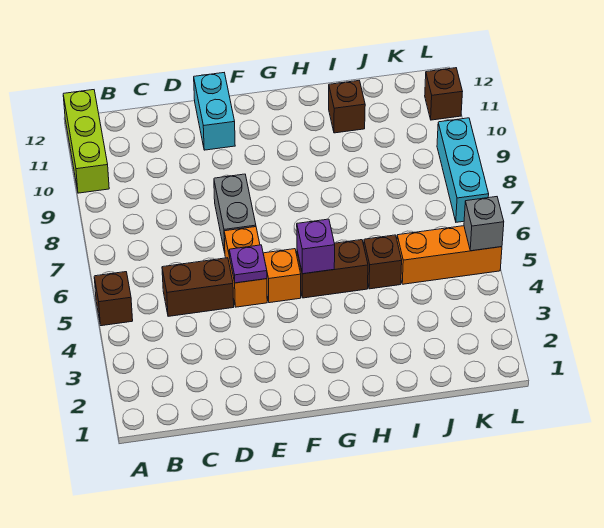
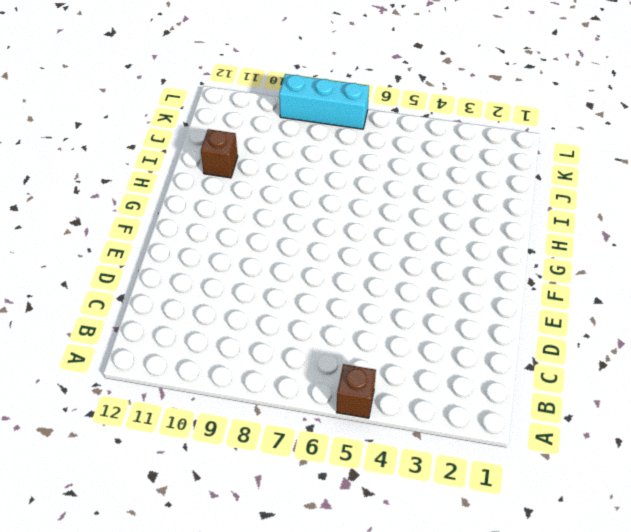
none -> lime 1x3 brick [63,90,109,193]
none -> brown 1x2 brick [162,258,234,316]
none -> orange 1x2 brick [224,227,267,307]

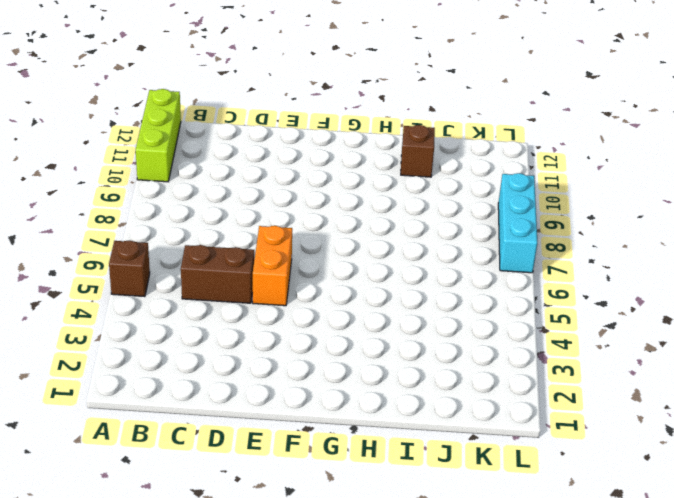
none -> grey 1x2 brick [214,174,256,252]
none -> cyan 1x2 brick [194,73,235,150]
none -> orange 1x1 brick [263,249,301,303]

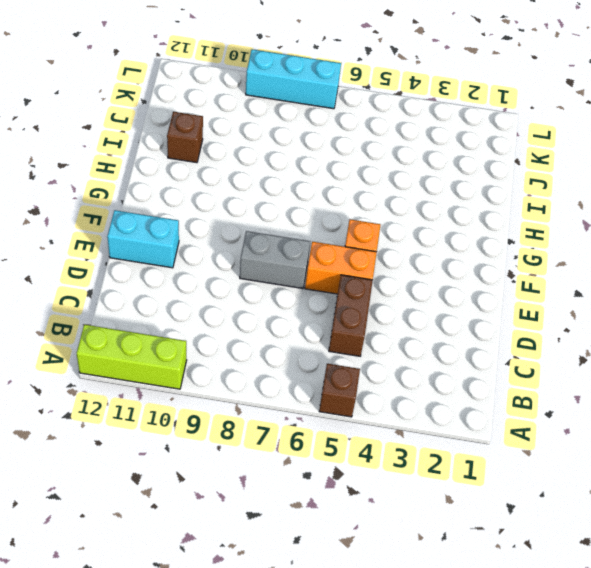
none -> brown 1x2 brick [297,240,368,298]
none -> brown 1x1 brick [364,235,402,289]
none -> orange 1x3 brick [397,226,502,284]

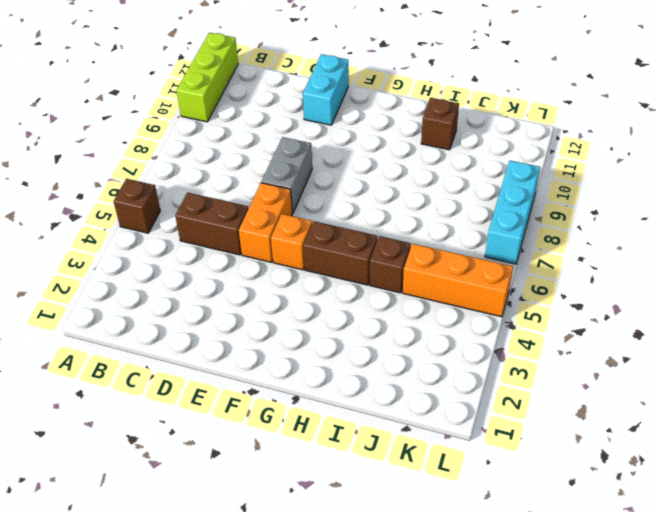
none -> brown 1x1 brick [425,68,463,120]
none -> purple 1x1 plate [229,245,267,283]
none -> purple 1x1 brick [297,219,335,274]

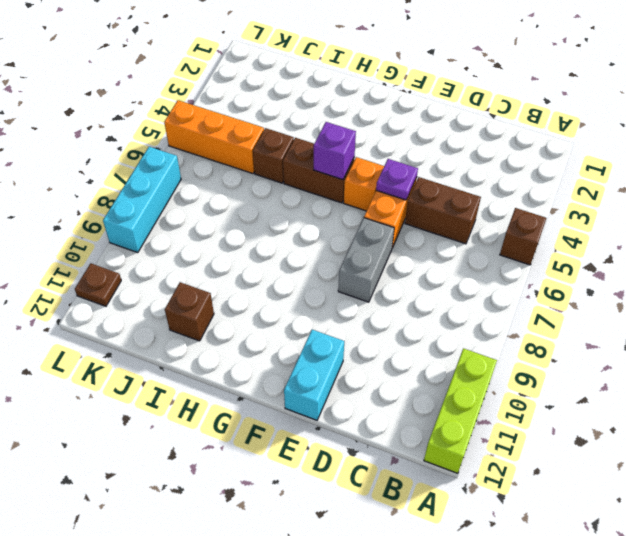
brown 1x1 plate [75,263,121,306] -> brown 1x1 brick [425,68,463,120]
none -> grey 1x1 brick [464,197,504,251]

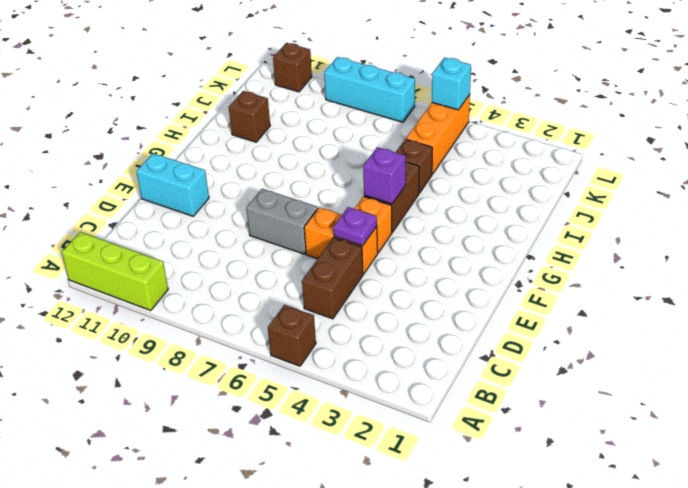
cyan 1x1 brick [432,57,471,110] -> grey 1x1 brick [464,197,504,251]

